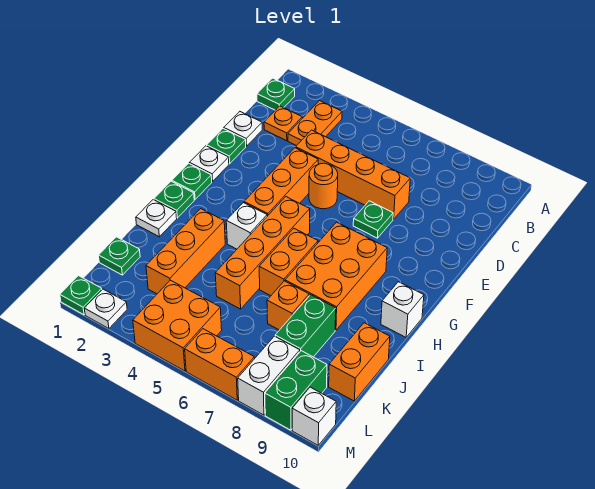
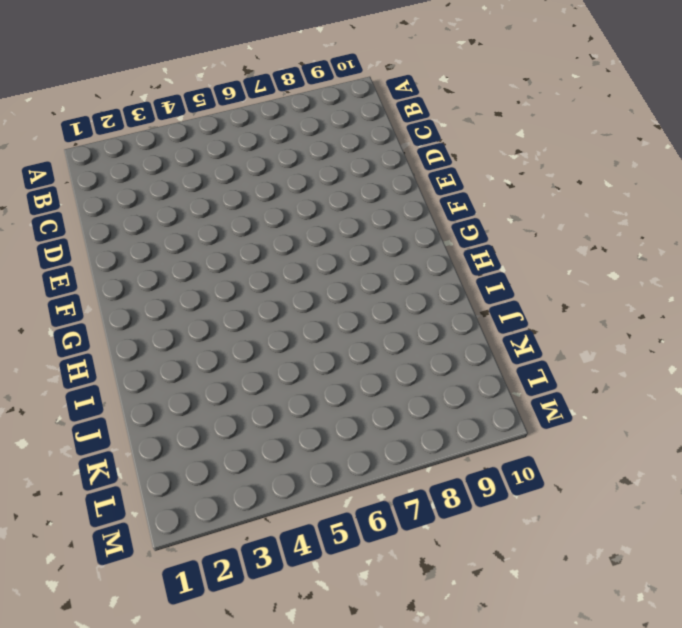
none -> green 1x1 plate [257,78,295,110]
none -> orange 1x2 plate [288,101,342,146]
none -> orange 1x1 plate [264,106,302,141]
none -> white 1x1 plate [224,112,262,146]

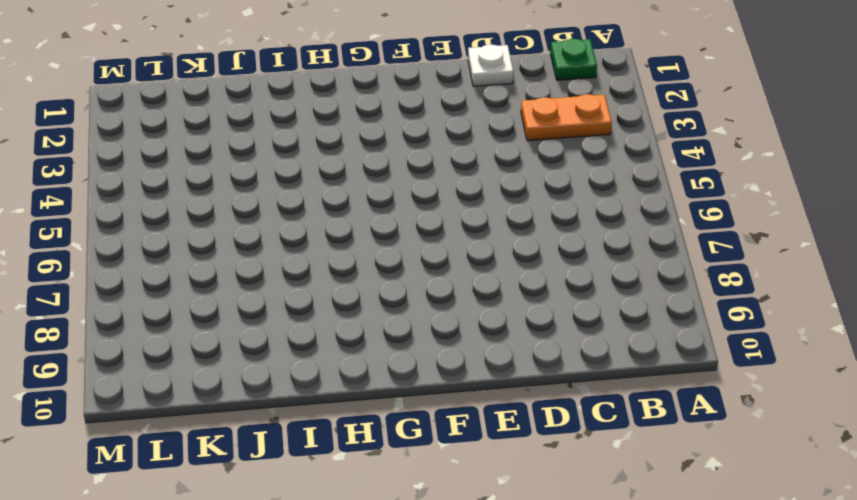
none -> orange 1x1 plate [264,106,302,141]
none -> orange 1x4 brick [296,130,410,219]
none -> green 1x1 plate [207,128,246,164]
none -> orange 1x3 brick [244,148,318,216]

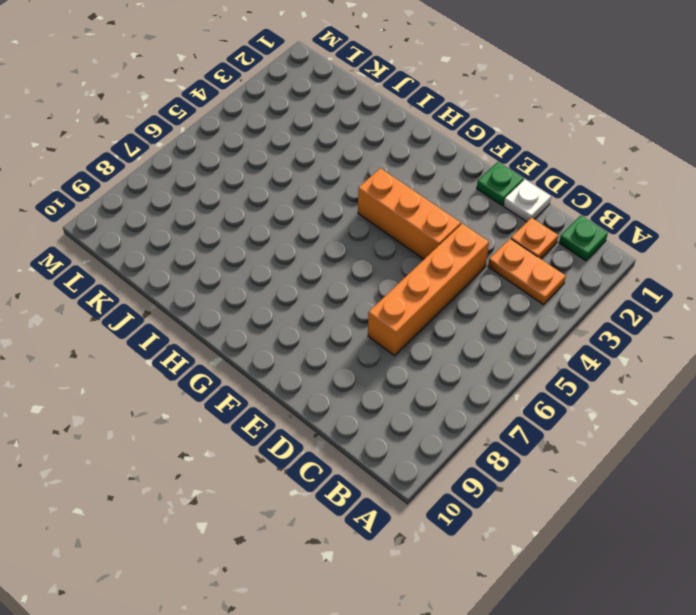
none -> orange 1x1 round brick [309,163,338,209]
none -> green 1x1 plate [353,201,393,238]
none -> white 1x1 plate [190,146,229,182]
none -> green 1x1 plate [172,163,212,199]

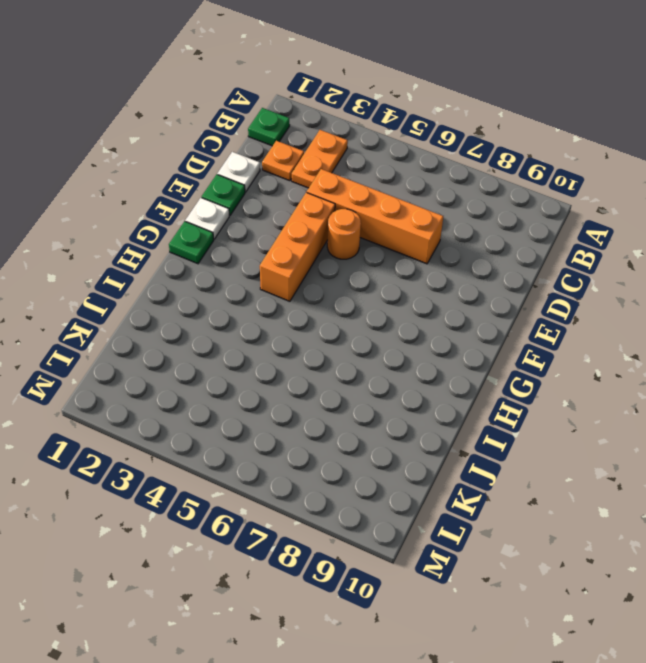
none -> green 1x1 plate [353,201,393,238]
none -> orange 1x4 brick [215,197,310,309]
none -> orange 2x3 brick [285,222,387,330]
none -> green 1x1 plate [154,181,194,218]

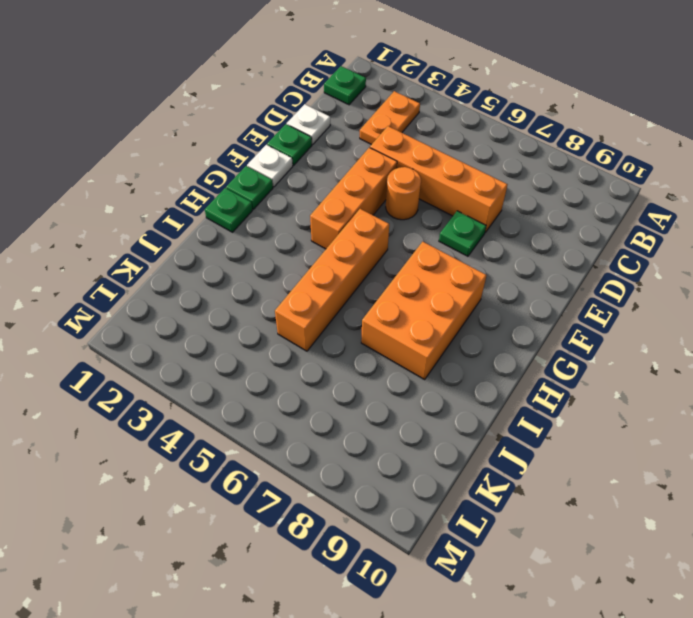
none -> orange 1x1 plate [264,106,302,141]
none -> white 1x1 brick [226,203,267,249]
none -> orange 1x2 brick [259,228,318,296]
none -> white 1x1 brick [381,282,424,337]

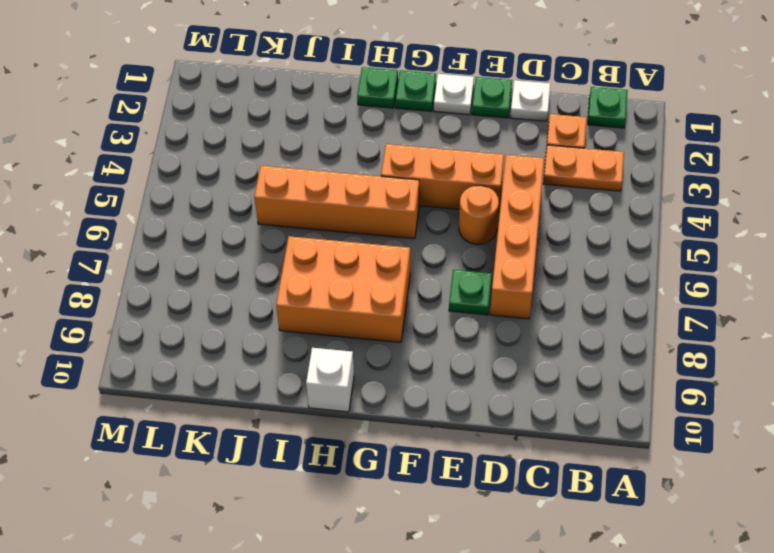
none -> white 1x1 brick [226,203,267,249]
none -> orange 1x2 brick [259,228,318,296]
none -> white 1x1 plate [136,200,177,237]
none -> orange 1x3 brick [146,209,225,294]

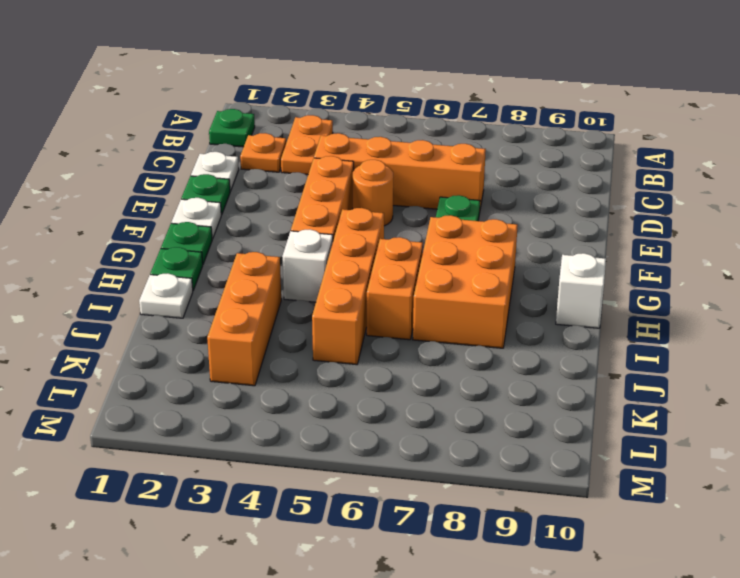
none -> orange 1x1 brick [267,281,309,330]
none -> green 1x2 brick [275,295,336,357]
none -> orange 1x2 brick [329,323,390,401]
none -> green 1x1 plate [98,237,140,275]

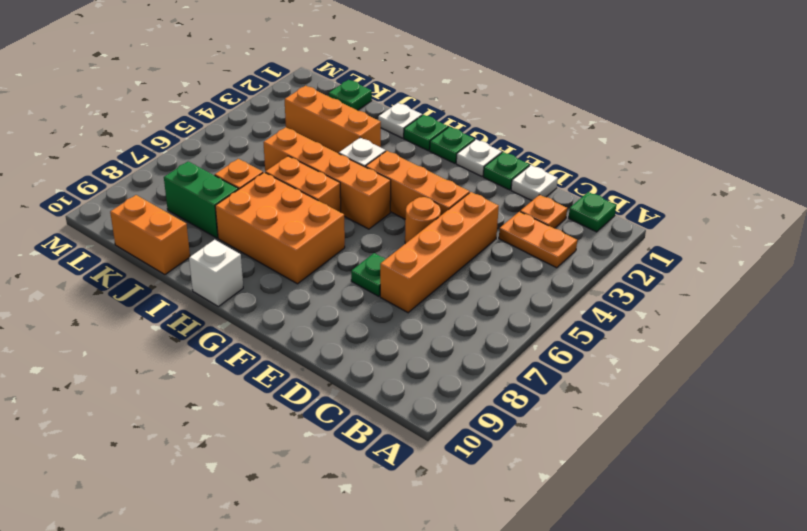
none -> orange 2x2 brick [133,280,222,371]
none -> white 1x2 brick [238,336,300,415]
none -> green 1x2 brick [265,351,327,430]
none -> green 1x1 plate [60,276,102,315]

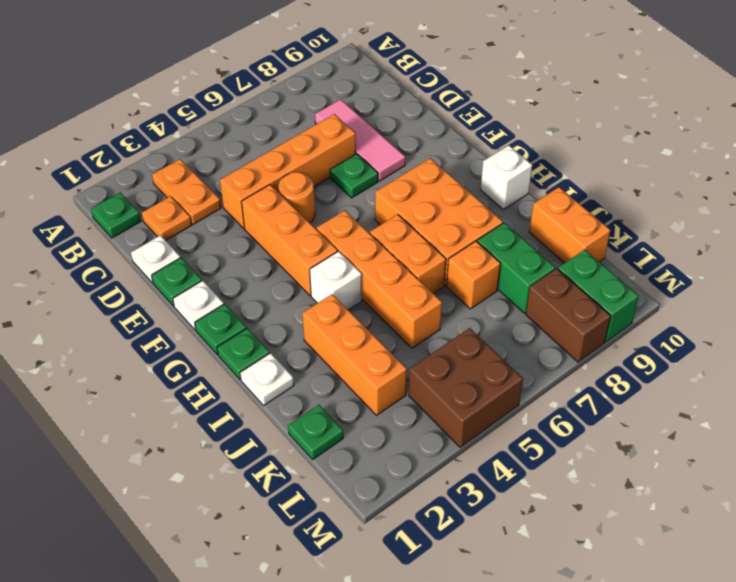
pink 1x3 tile [315,99,405,181] -> none
brown 2x2 brick [409,328,523,447] -> orange 2x2 brick [133,280,222,371]
brown 1x2 brick [526,269,611,362] -> white 1x2 brick [238,336,300,415]
none -> green 1x1 plate [60,276,102,315]
none -> white 1x1 plate [84,289,127,329]
none -> orange 1x2 brick [185,329,255,400]
none -> white 1x1 brick [292,387,336,445]

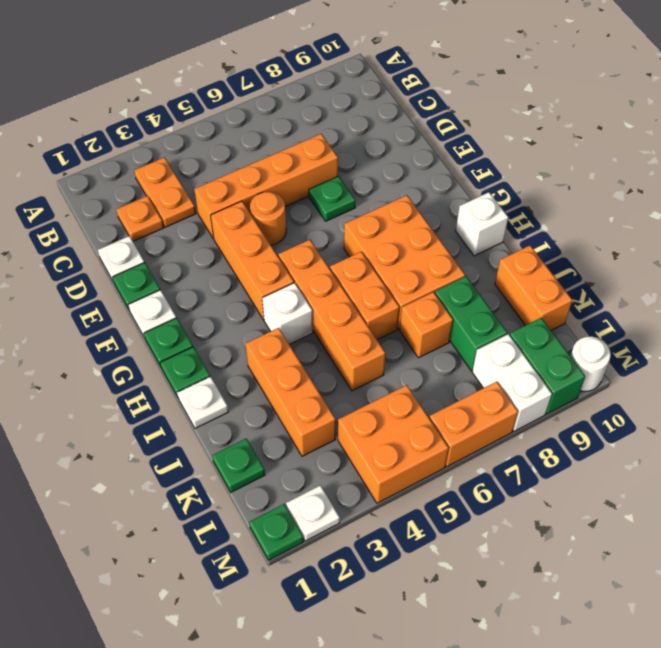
white 1x1 round brick [570,336,611,391] -> white 1x1 brick [292,387,336,445]
none -> green 1x1 plate [257,78,295,110]

